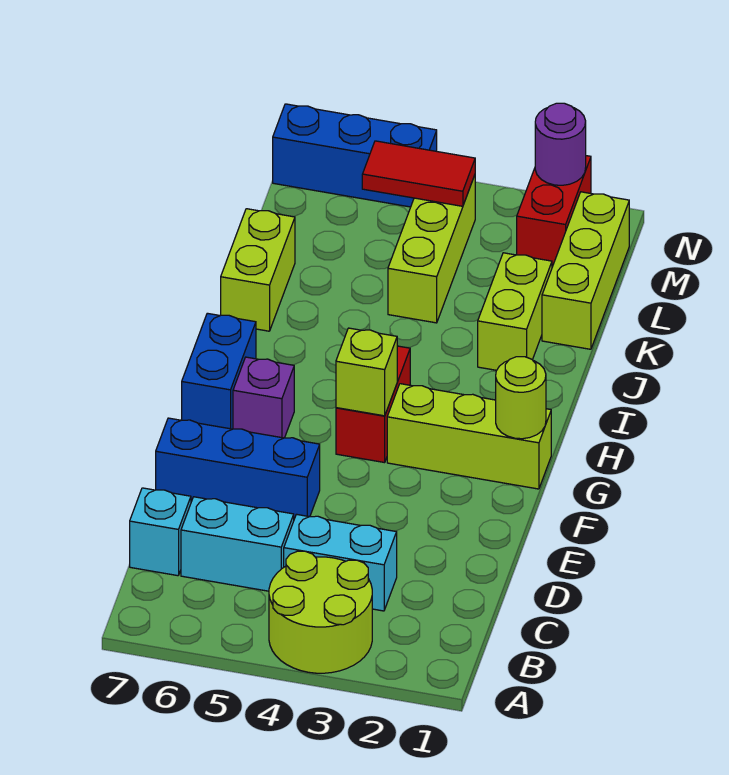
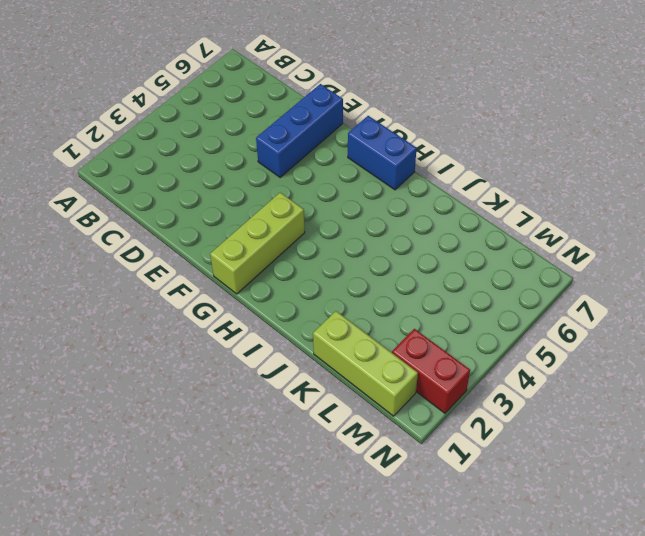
none -> lime 2x2 round brick [269,551,372,673]
none -> cyan 1x2 brick [284,514,397,611]
none -> cyan 1x2 brick [181,497,294,591]

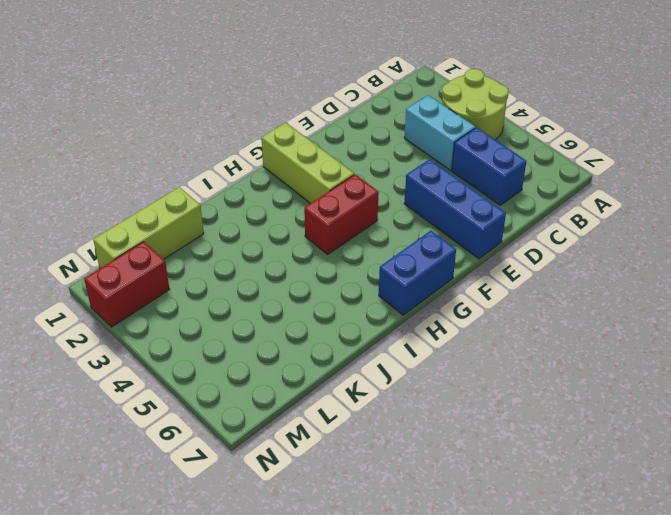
blue 1x2 brick [452,127,526,205] -> cyan 1x2 brick [181,497,294,591]
none -> cyan 1x1 brick [130,488,191,576]
none -> purple 1x1 brick [233,357,294,438]
none -> lime 1x2 brick [478,253,552,370]

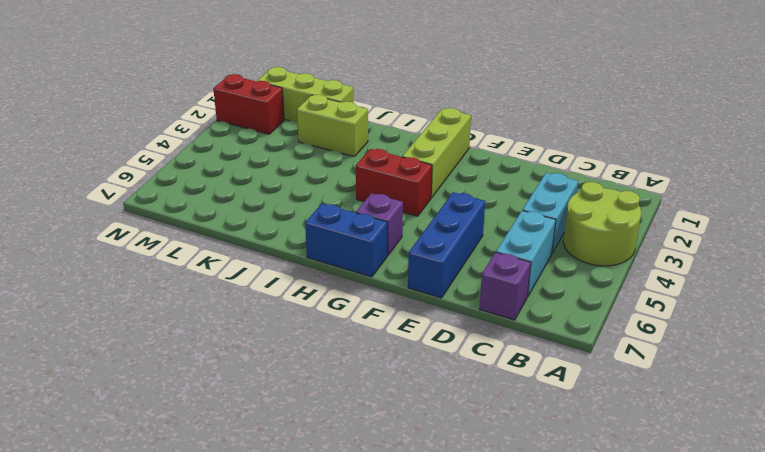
purple 1x1 brick [480,252,531,320] -> cyan 1x1 brick [130,488,191,576]
none -> lime 1x2 brick [221,209,295,331]
none -> lime 1x3 brick [388,175,475,323]
none -> blue 1x3 brick [273,104,437,207]

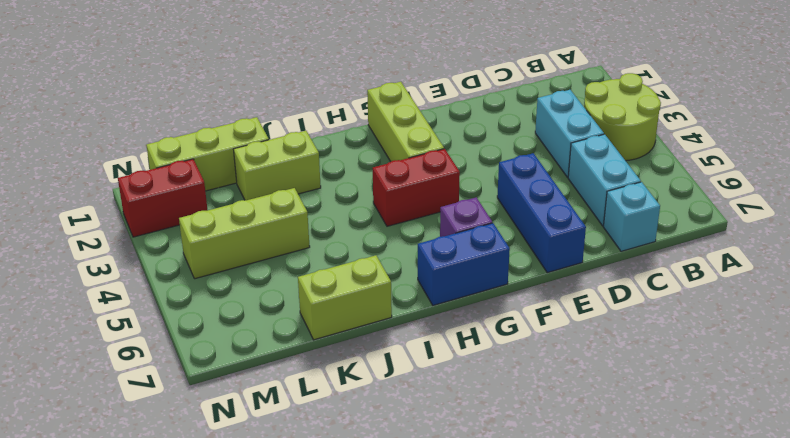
none -> blue 1x3 brick [273,104,437,207]
none -> lime 1x1 round brick [496,357,546,439]
none -> lime 1x1 brick [336,328,397,416]

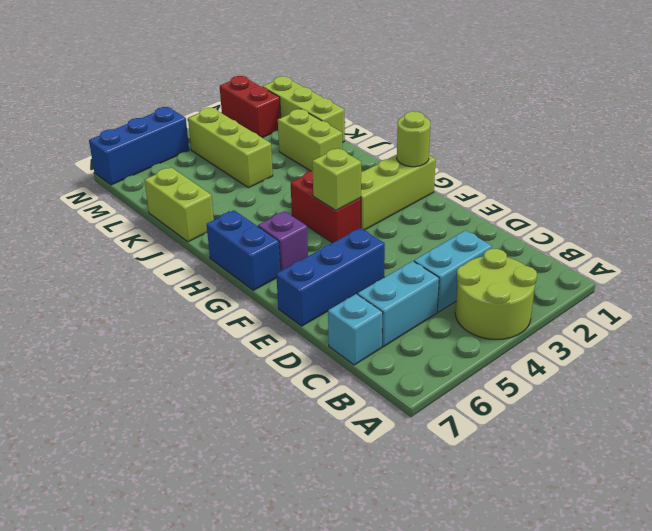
none -> red 1x2 tile [362,141,475,206]
none -> purple 1x1 round brick [535,103,586,185]

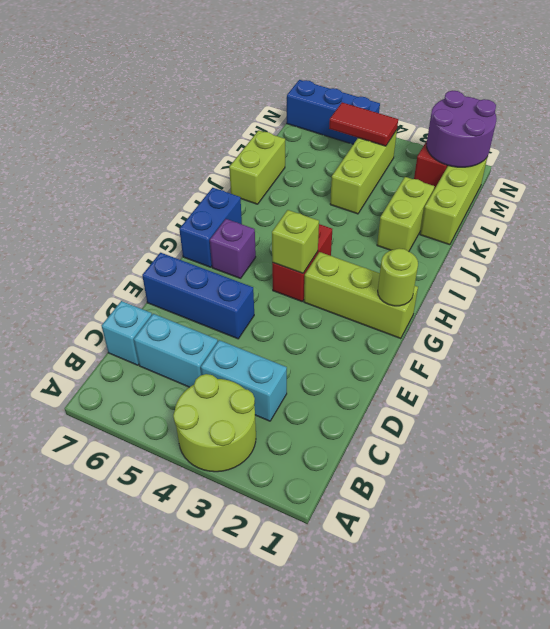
purple 2x2 round brick [427,91,497,167] -> purple 1x1 round brick [535,103,586,185]

